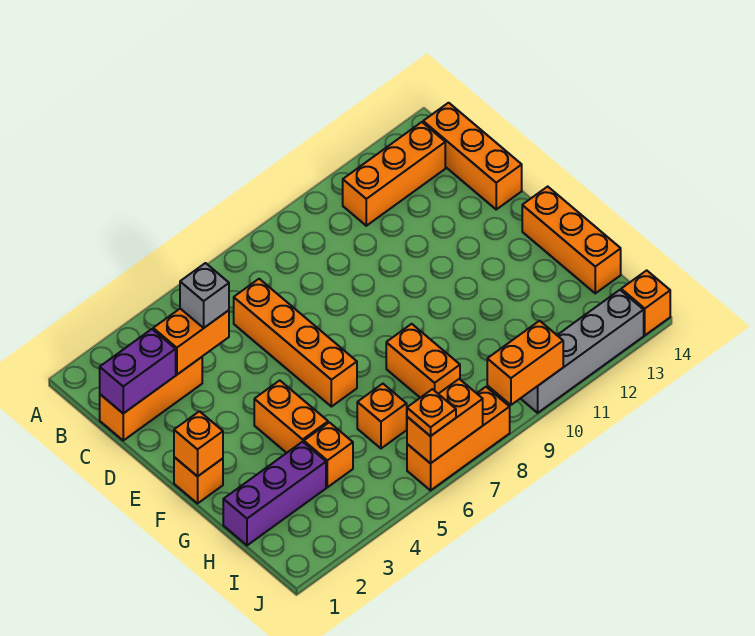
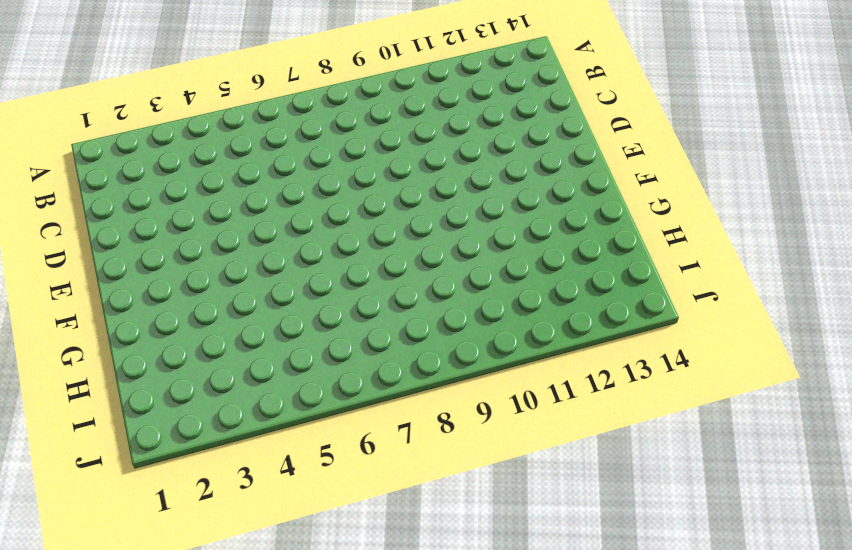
none -> orange 1x3 brick [343,122,445,226]
none -> orange 1x3 brick [423,103,522,209]
none -> orange 1x3 brick [100,357,202,440]

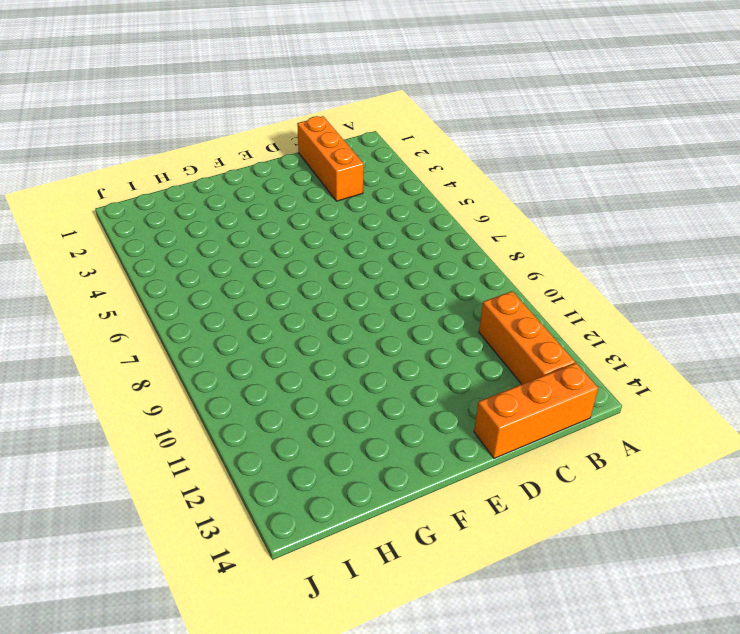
none -> orange 1x4 brick [234,279,357,407]
none -> orange 1x1 brick [174,457,223,503]
none -> orange 1x2 brick [254,380,328,453]

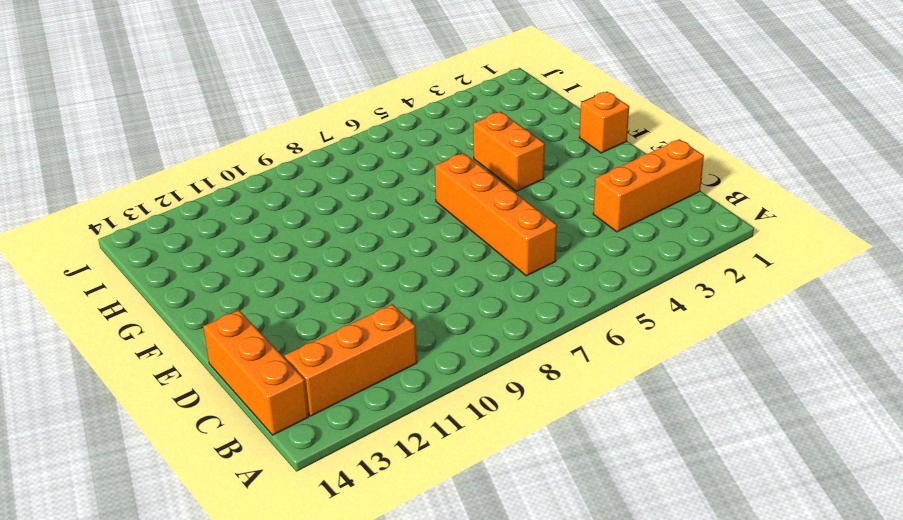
none -> orange 1x3 brick [522,187,621,293]
none -> orange 1x2 brick [386,324,460,398]
none -> purple 1x3 brick [223,442,326,545]

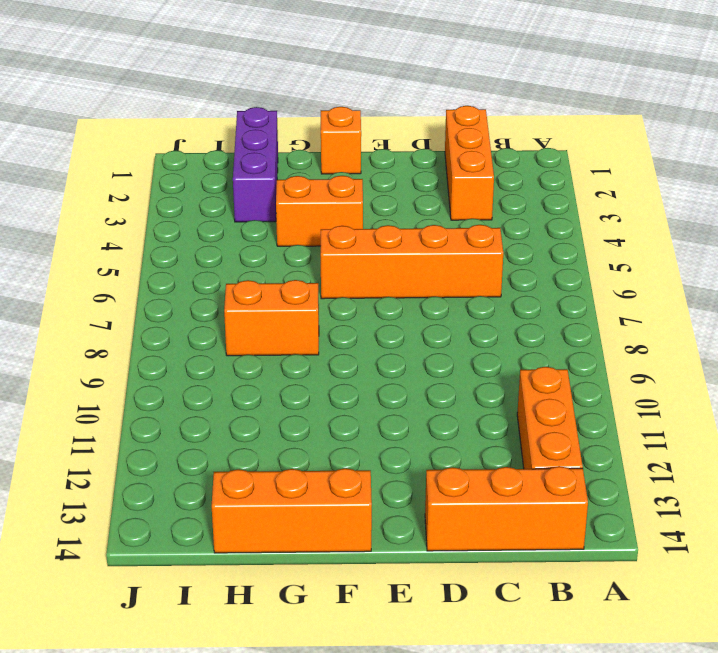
none -> orange 1x1 brick [304,422,353,487]
none -> orange 1x1 brick [357,384,407,448]
none -> orange 1x3 brick [407,387,510,490]

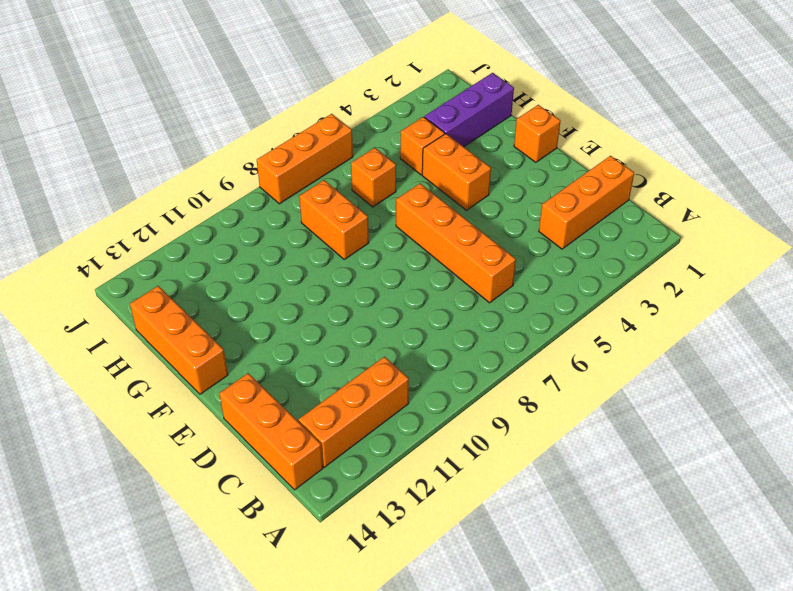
none -> grey 1x4 brick [520,290,644,413]
none -> orange 1x1 brick [621,270,670,335]
none -> purple 1x2 brick [100,329,176,413]

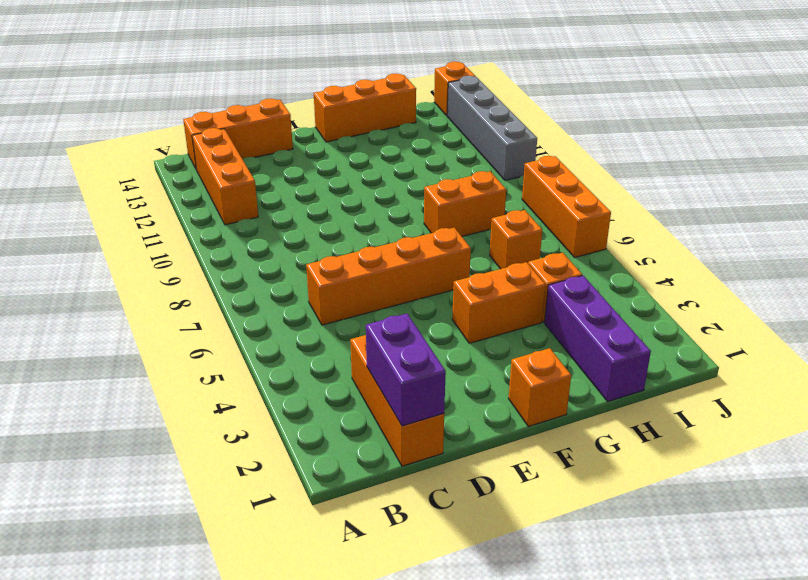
none -> orange 1x2 brick [153,309,229,375]
none -> orange 1x1 brick [174,411,223,476]
none -> orange 1x2 brick [407,379,483,463]

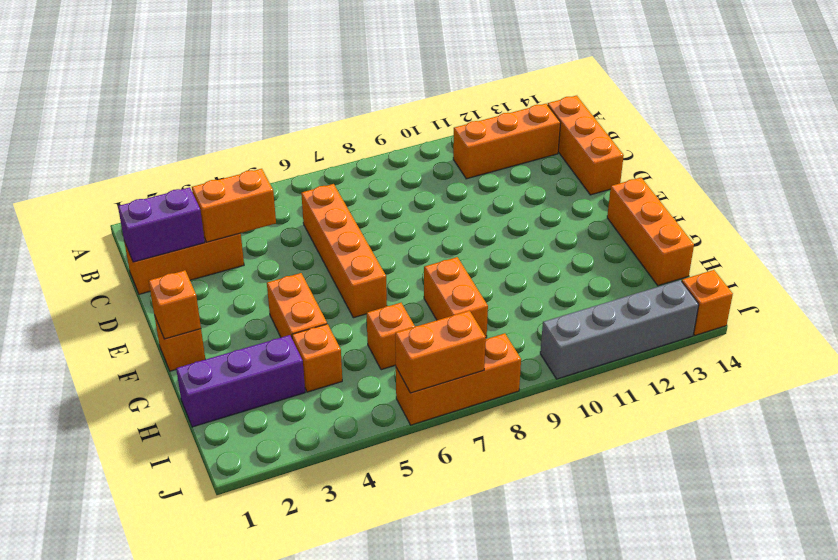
none -> orange 1x2 brick [487,321,563,405]
none -> grey 1x1 brick [180,263,229,328]
none -> orange 1x1 plate [407,389,456,436]

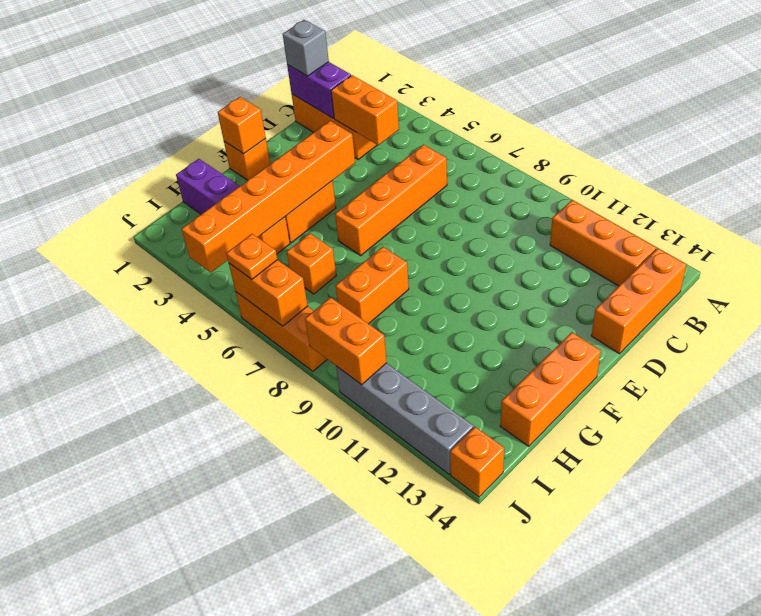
grey 1x1 brick [283,20,329,76] -> grey 1x1 brick moved to [180,263,229,328]
orange 1x6 brick [182,121,355,273] -> none

